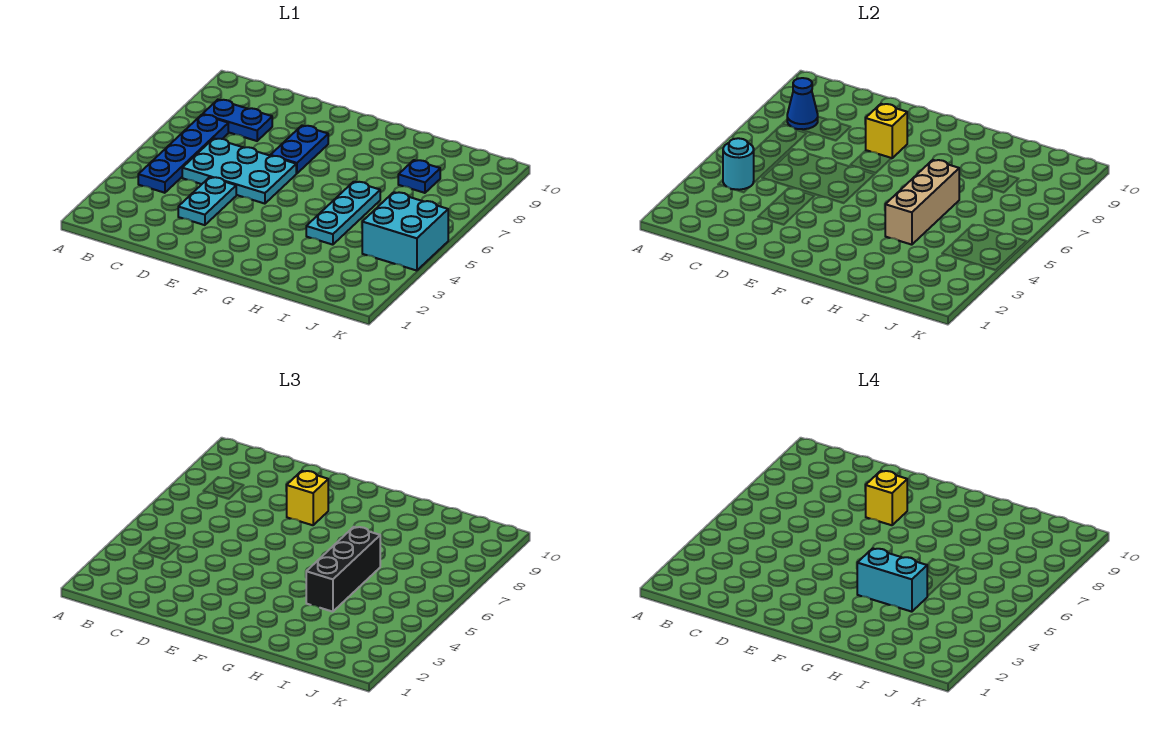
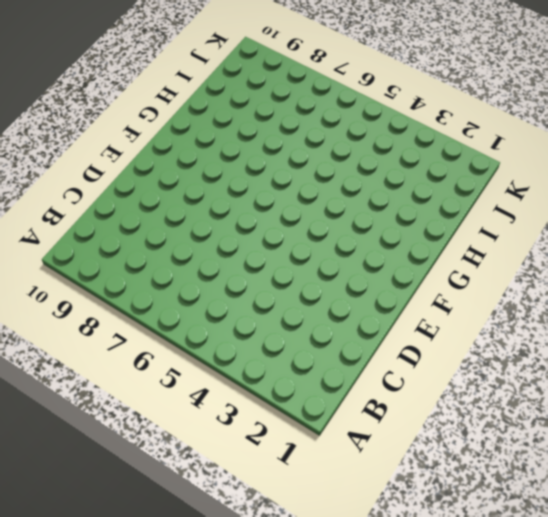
none -> blue 1x4 plate [138,115,228,193]
none -> blue 1x2 plate [203,100,272,141]
none -> cyan 2x3 plate [182,138,296,204]

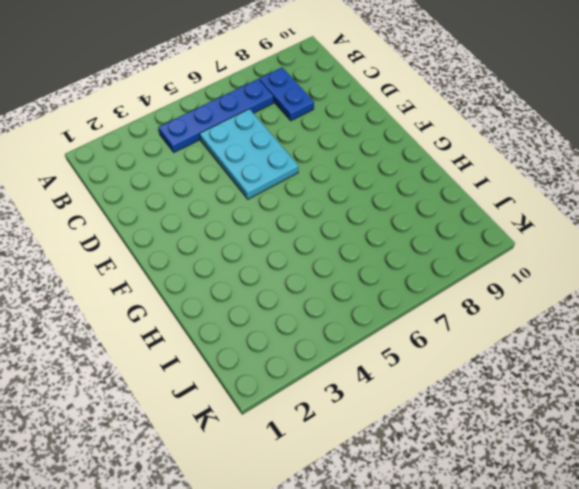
none -> cyan 1x2 plate [178,177,236,225]
none -> blue 1x2 plate [270,126,328,173]
none -> cyan 1x3 plate [306,182,380,245]

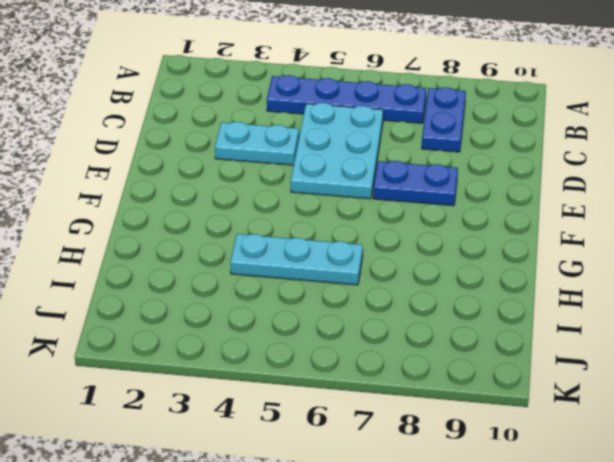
none -> blue 1x1 plate [398,160,440,193]
none -> cyan 2x2 brick [362,192,448,271]
none -> cyan 1x1 round brick [723,138,754,190]

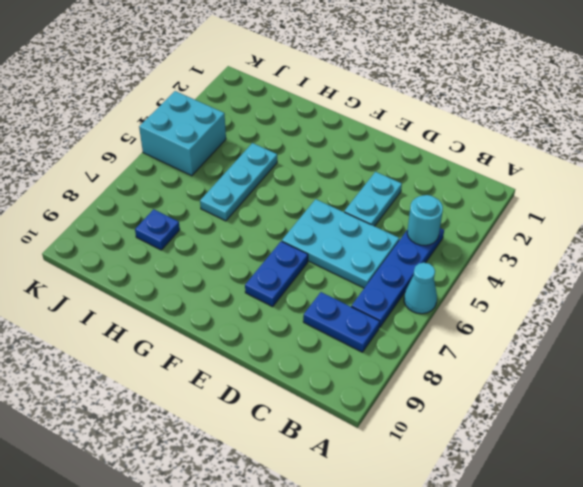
cyan 1x1 cone [404,263,437,314] -> none
none -> blue 1x1 cone [787,78,818,129]
none -> yellow 1x1 brick [866,104,907,158]
none -> tan 1x3 brick [885,160,959,245]

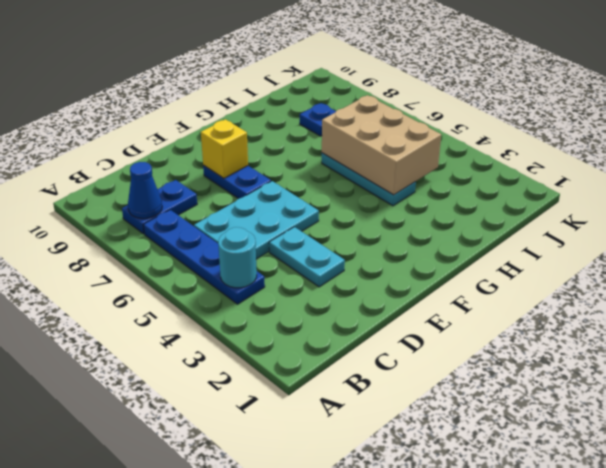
tan 2x3 brick [322,95,441,195] -> tan 1x3 brick [885,160,959,245]
none -> cyan 2x2 brick [362,192,448,271]
none -> yellow 1x1 brick [287,471,328,525]
none -> black 1x3 brick [306,527,380,612]

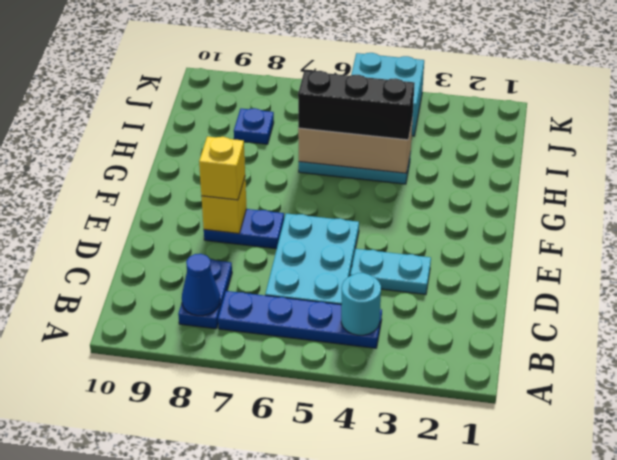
none -> yellow 1x1 brick [866,471,907,525]
none -> cyan 1x2 brick [857,548,927,612]

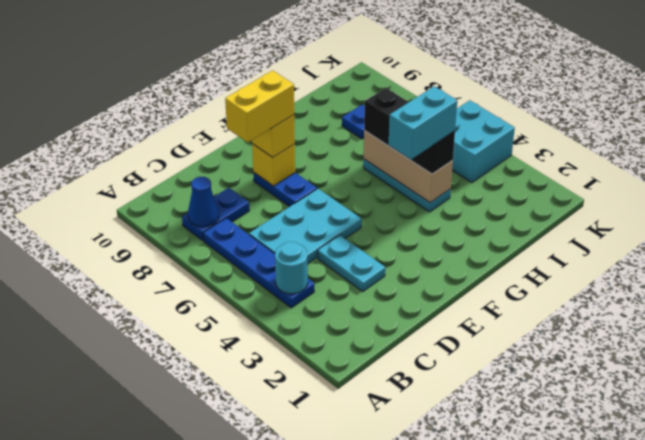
yellow 1x2 brick [225,70,294,142] -> yellow 1x1 brick [866,471,907,525]

